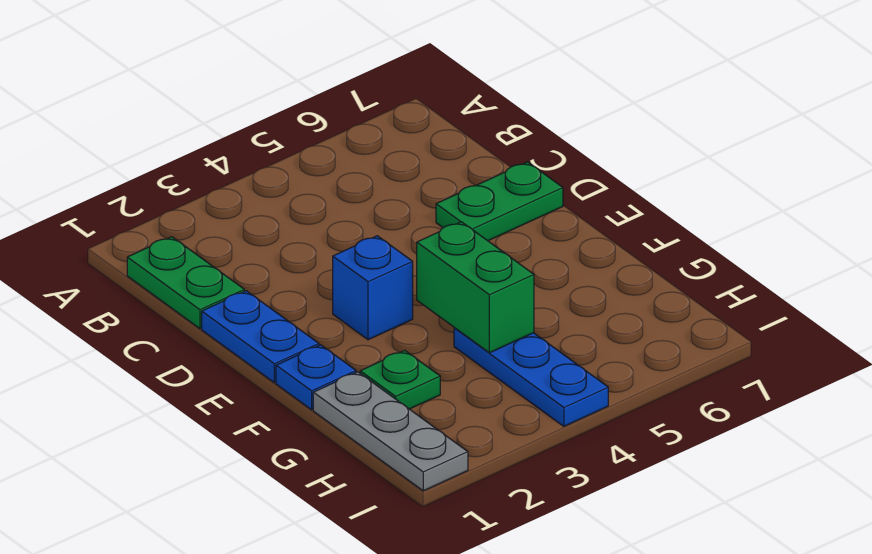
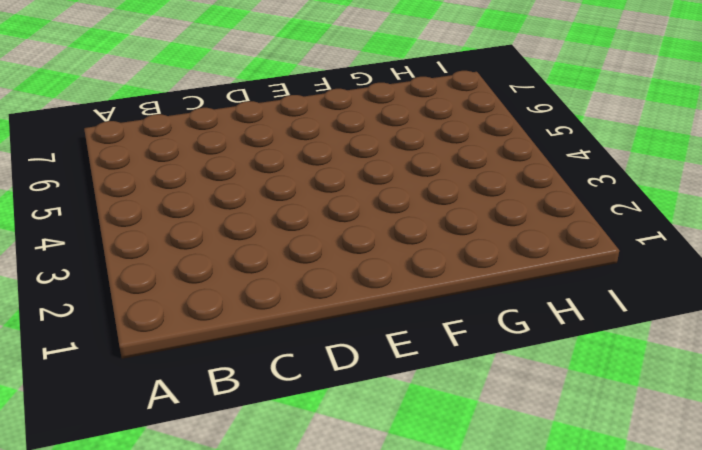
none -> green 1x2 plate [127,237,244,329]
none -> blue 1x2 plate [202,291,319,383]

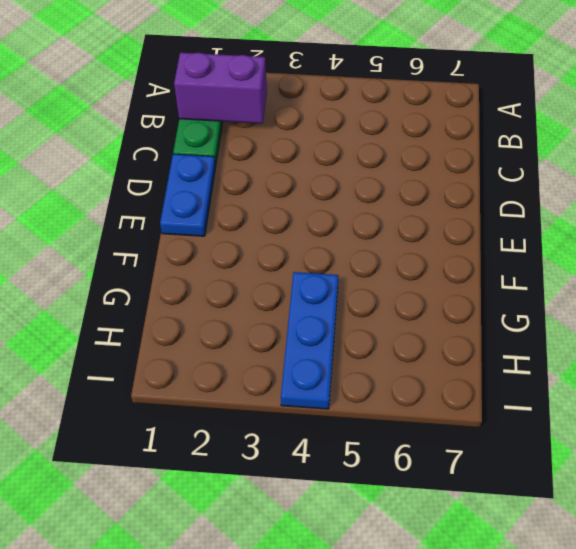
purple 1x2 brick [174,53,267,123] -> none
none -> green 1x2 plate [436,162,563,241]
none -> blue 1x1 brick [333,236,413,340]

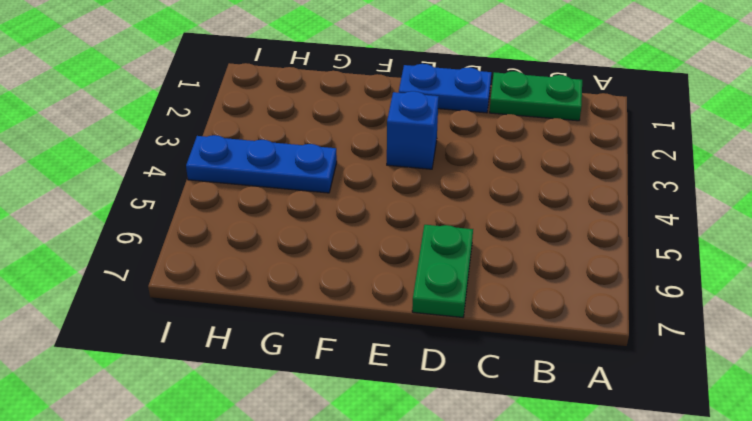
none -> blue 1x1 plate [276,345,356,410]
none -> grey 1x3 plate [313,372,468,491]

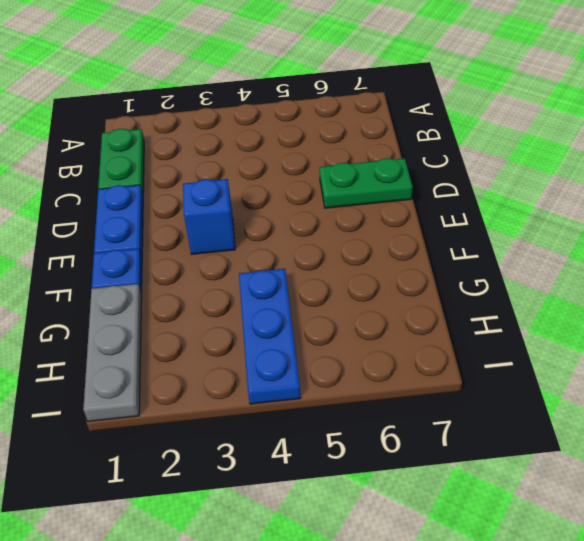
none -> green 1x1 plate [360,350,440,409]
none -> green 1x2 brick [417,222,534,353]

